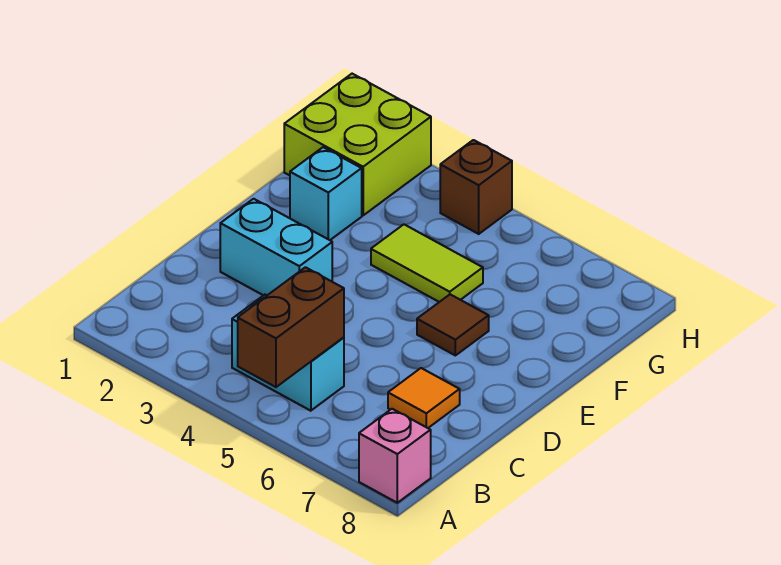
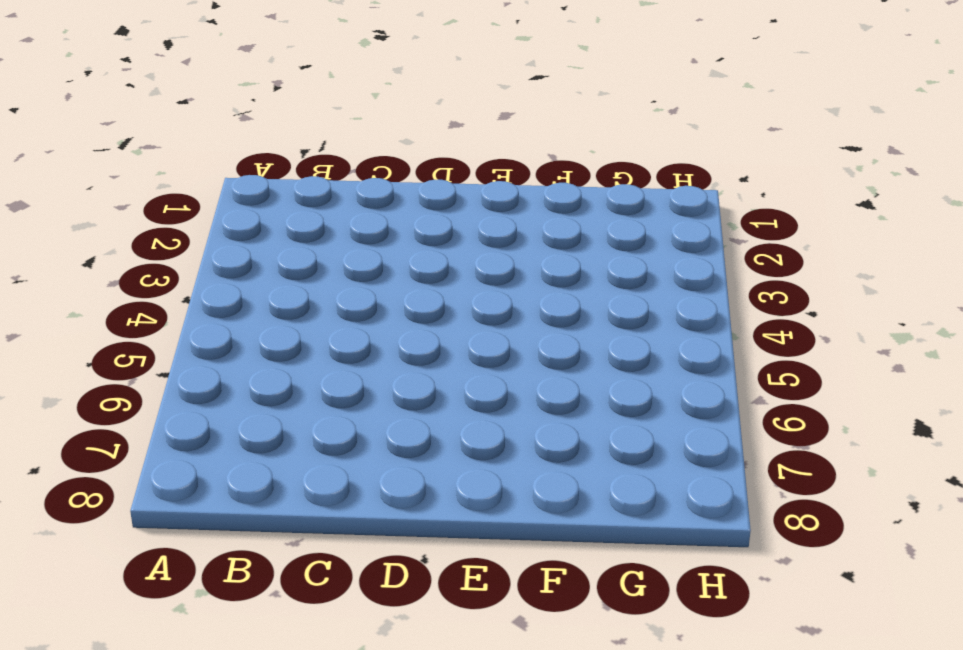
none -> pink 1x1 brick [359,409,431,503]
none -> cyan 1x2 brick [232,295,344,411]

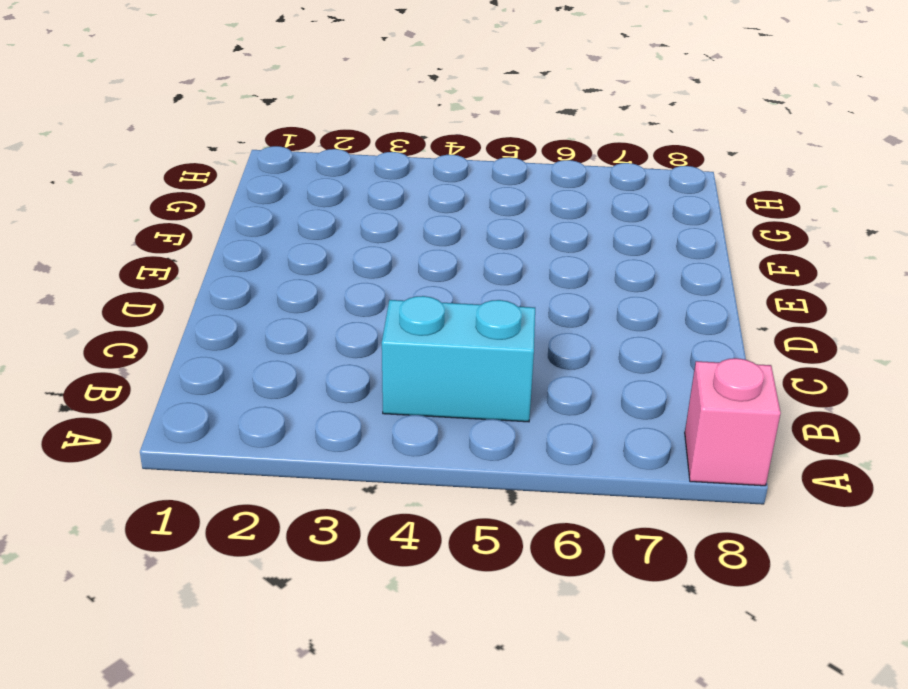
none -> orange 1x1 tile [388,368,460,428]
none -> cyan 1x2 brick [220,199,332,295]

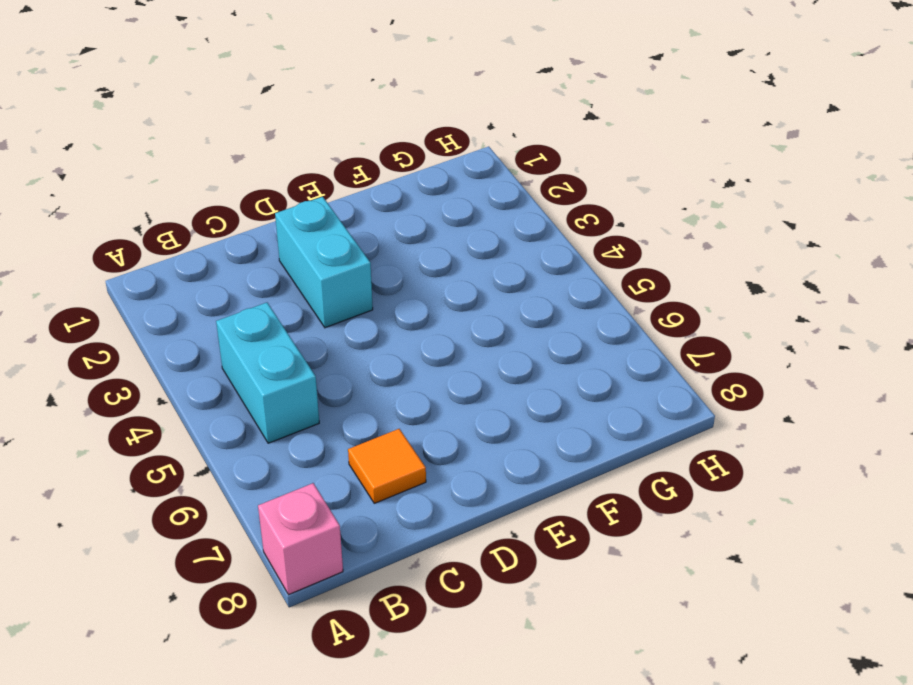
none -> brown 1x1 tile [417,294,489,355]
none -> cyan 1x1 brick [290,147,362,240]

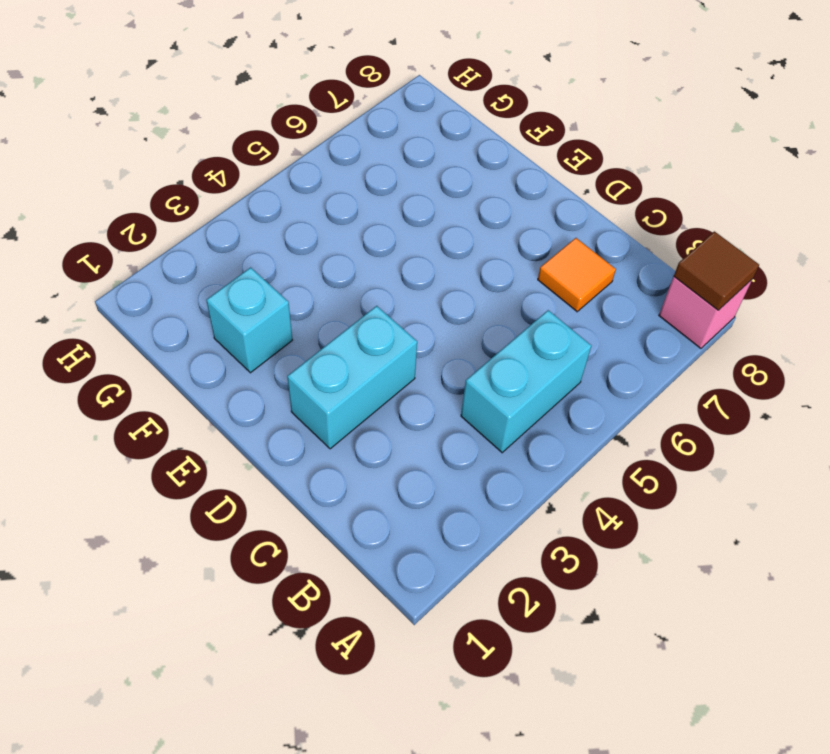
brown 1x1 tile [674,231,759,310] -> brown 1x1 tile moved to [417,294,489,355]
none -> lime 1x2 tile [371,224,483,302]
none -> lime 2x2 brick [284,74,431,215]

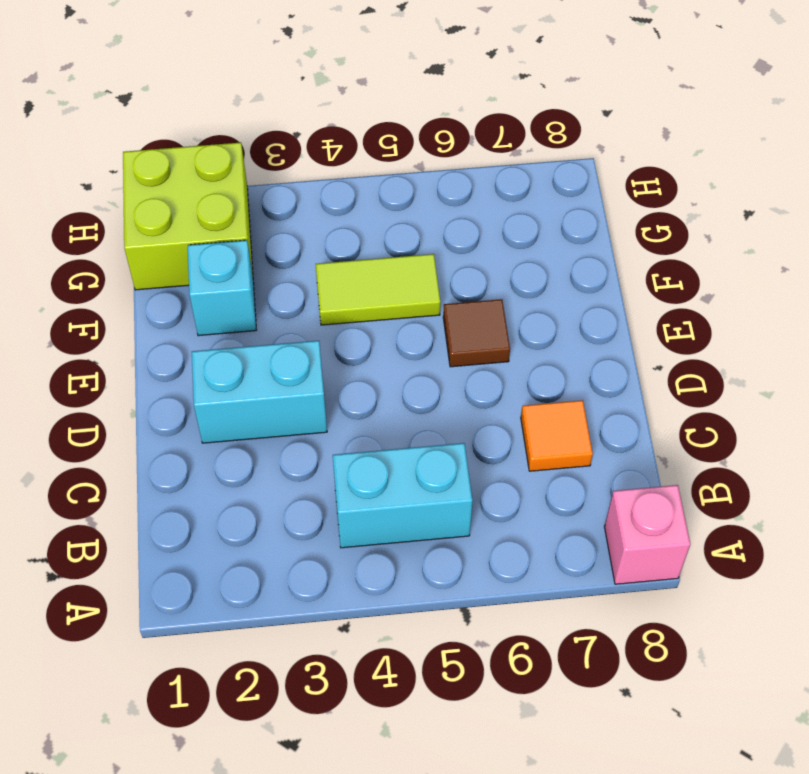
none -> brown 1x1 brick [440,140,512,234]
none -> brown 1x2 brick [238,267,344,387]

